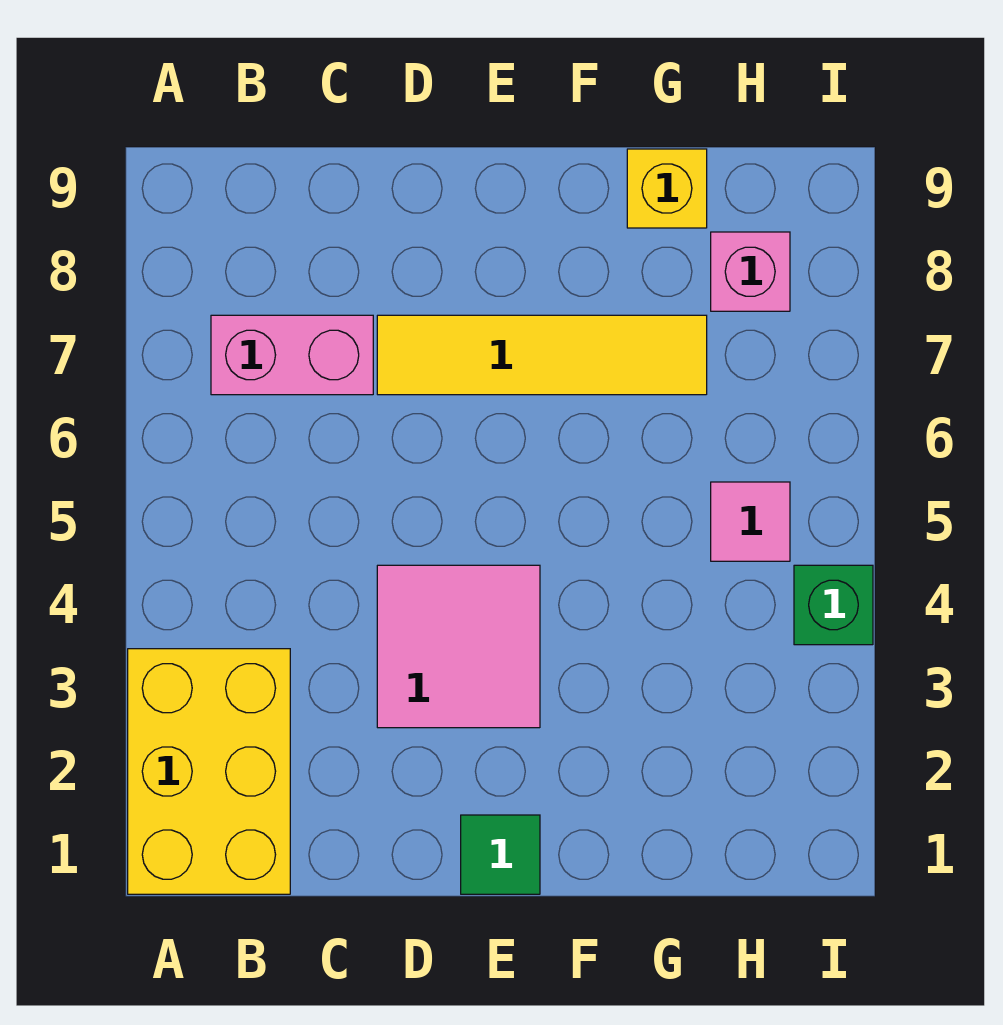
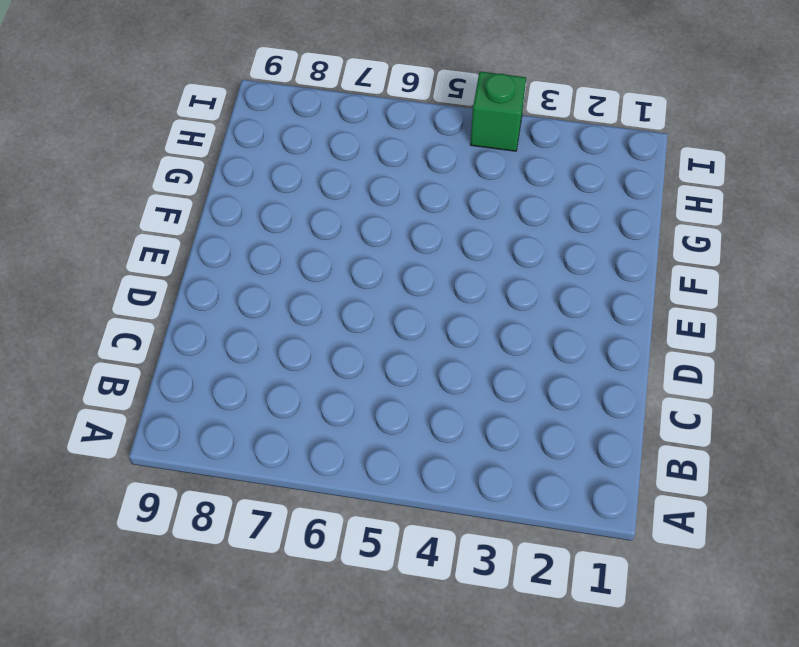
none -> yellow 2x3 brick [128,649,290,894]
none -> pink 1x2 brick [211,315,373,395]

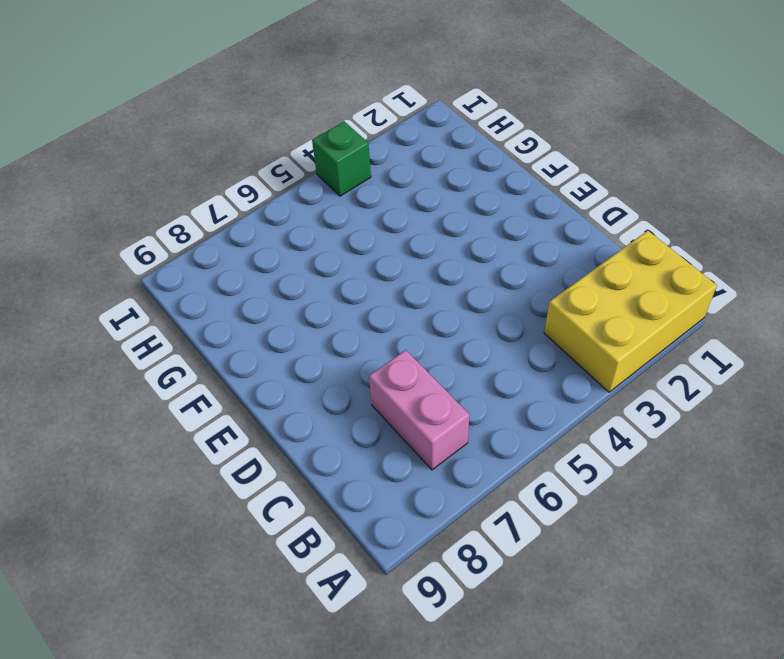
none -> pink 2x2 tile [377,565,540,728]
none -> yellow 1x4 tile [377,315,707,395]

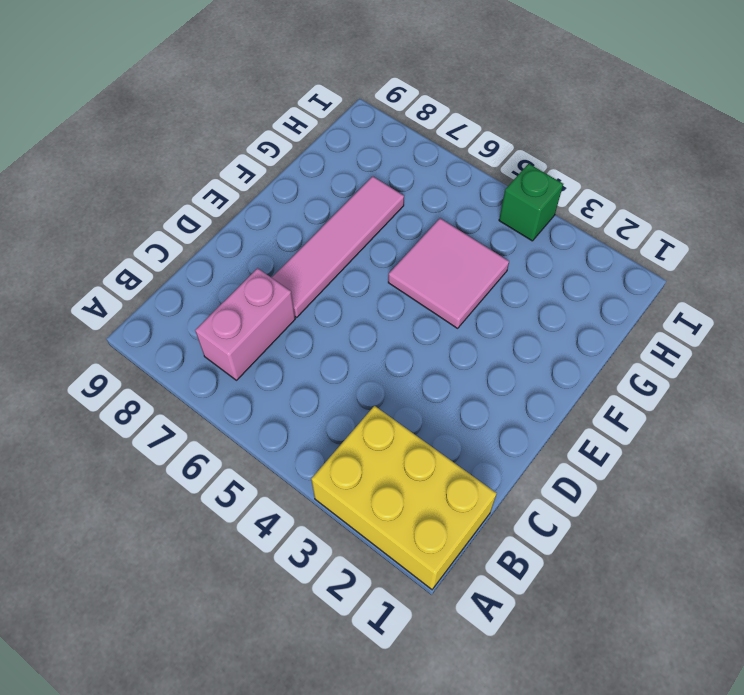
pink 1x4 tile [272,176,404,317] -> yellow 1x4 tile [377,315,707,395]
pink 2x2 tile [388,218,509,328] -> pink 2x2 tile moved to [377,565,540,728]
none -> green 1x1 tile [461,815,540,894]
none -> yellow 1x1 brick [627,149,707,228]

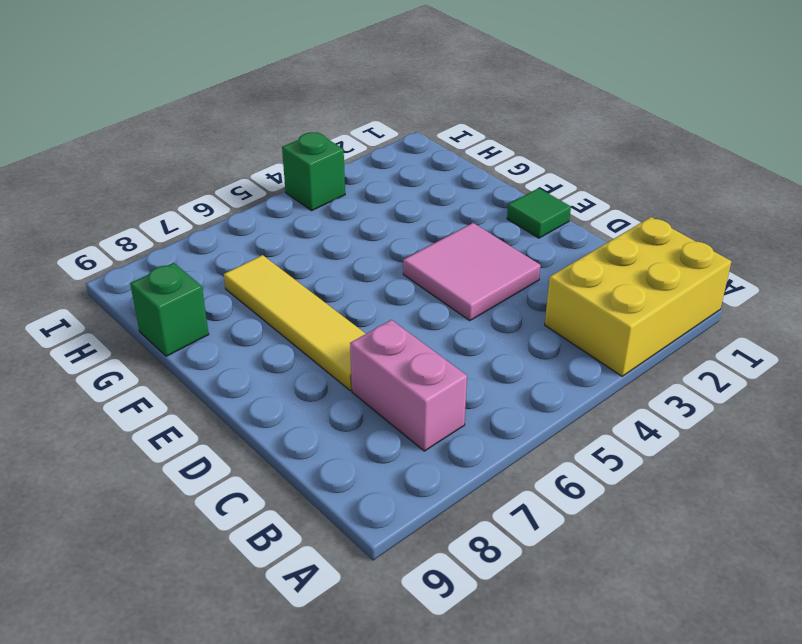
green 1x1 brick [130,263,209,356] -> yellow 1x1 brick [627,149,707,228]
none -> pink 1x1 tile [711,482,790,561]
none -> pink 1x1 brick [711,232,790,311]

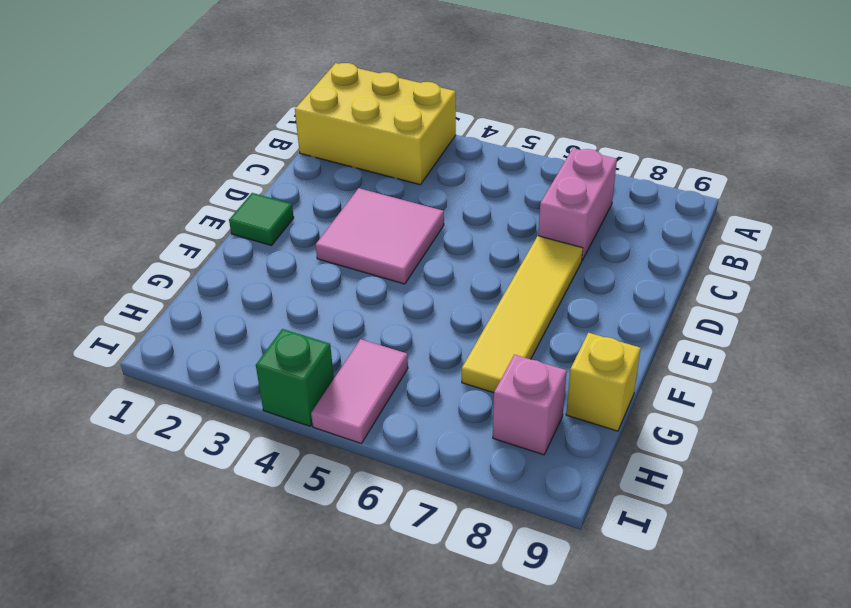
pink 1x2 tile [311,339,408,443] -> pink 1x1 tile [711,482,790,561]

